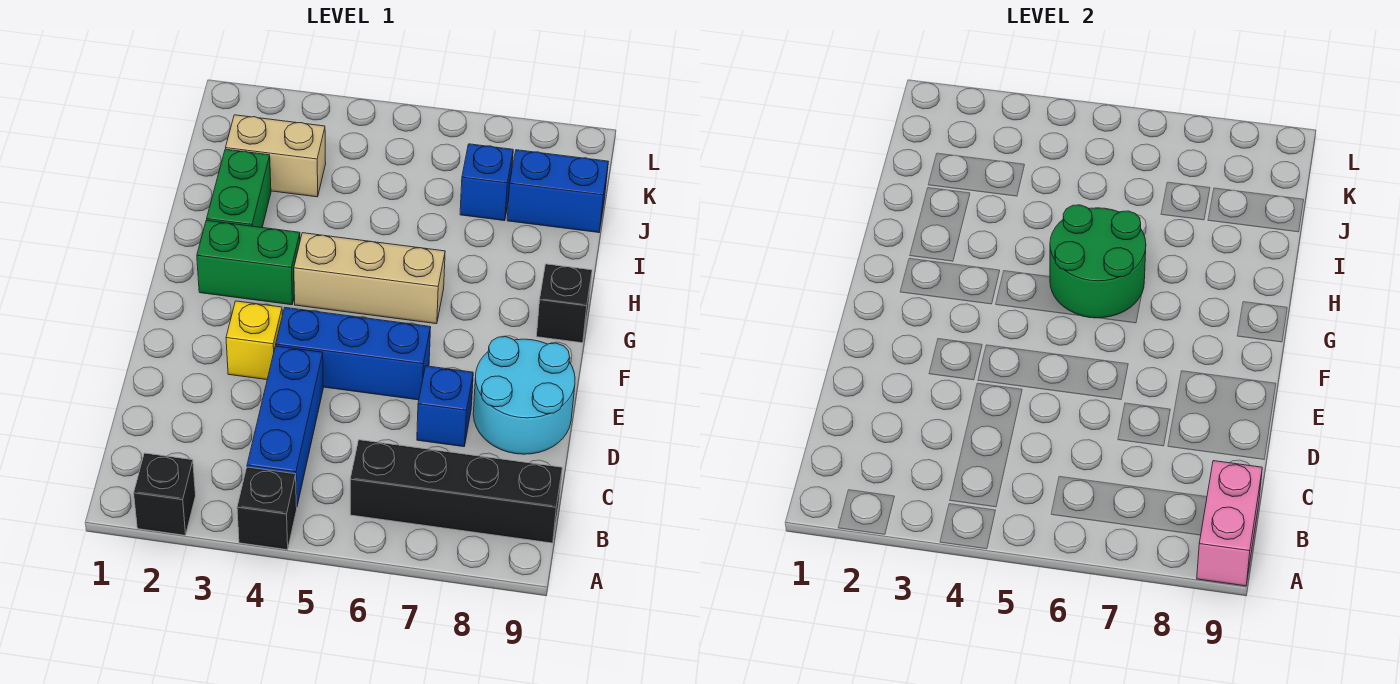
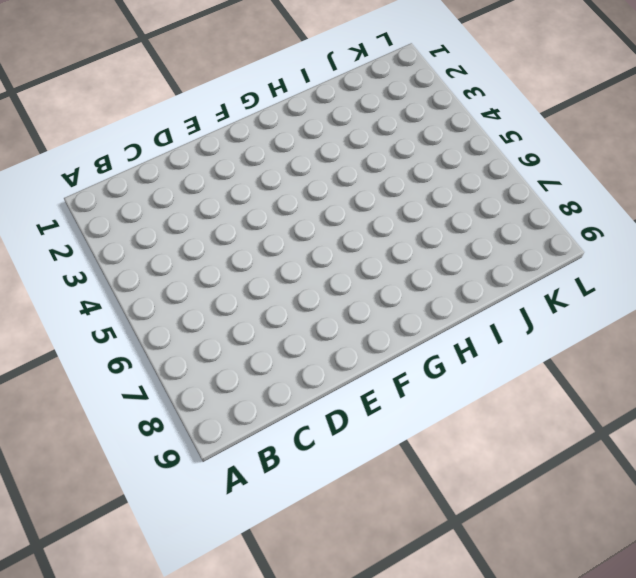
none -> black 1x1 brick [134,453,196,535]
none -> black 1x1 brick [237,467,297,550]
none -> blue 1x3 brick [247,346,323,507]

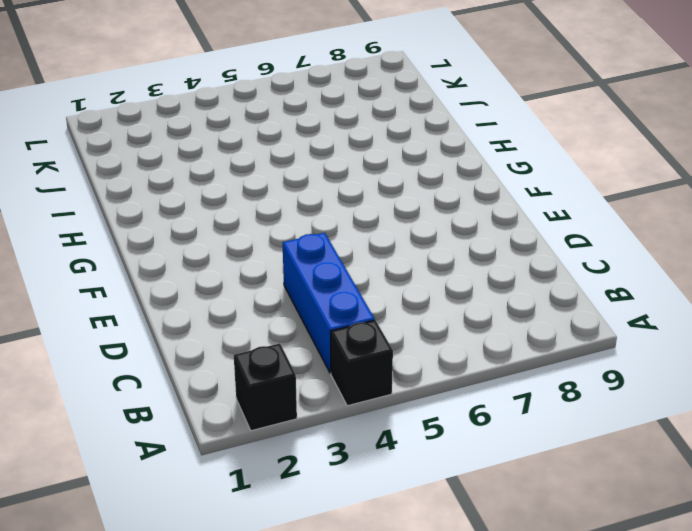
none -> black 1x4 brick [350,440,562,543]
none -> blue 1x1 brick [417,366,473,447]
none -> cyan 2x2 round brick [473,337,575,454]

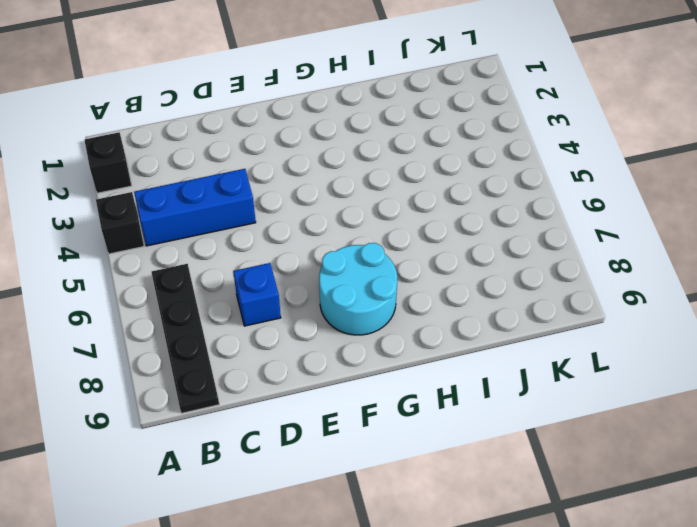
black 1x4 plate [151,264,219,413] -> black 1x4 brick [350,440,562,543]
cyan 2x2 round brick [319,243,397,335] -> cyan 2x2 round brick moved to [473,337,575,454]
none -> yellow 1x1 brick [226,301,282,380]
none -> blue 1x3 brick [276,308,431,400]
none -> green 1x2 brick [197,220,300,305]

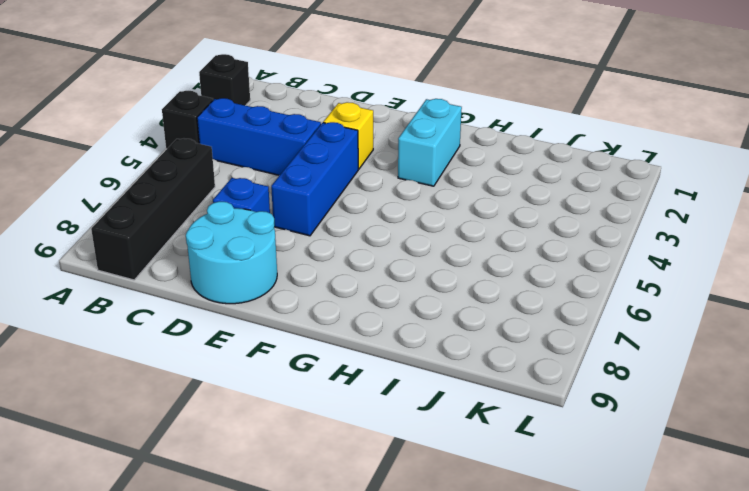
cyan 1x2 brick [398,99,462,186] -> green 1x2 brick [197,220,300,305]
none -> tan 1x3 brick [294,233,445,324]
none -> black 1x1 brick [536,264,592,343]
none -> green 1x2 brick [207,149,271,227]

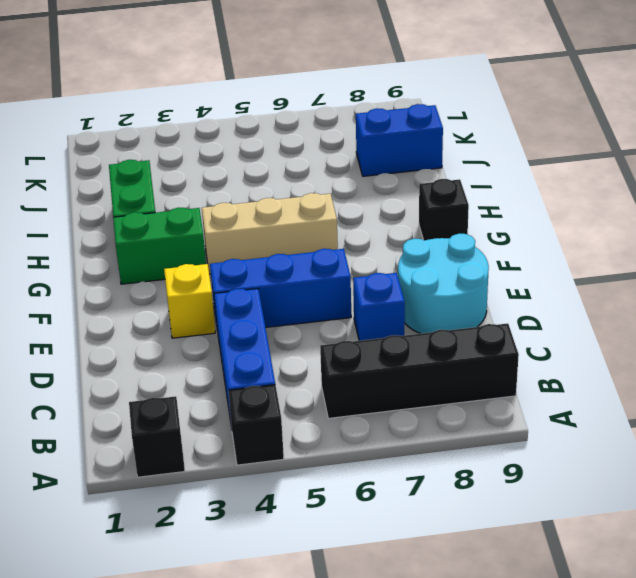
none -> tan 1x2 brick [226,115,326,197]
none -> blue 1x1 brick [460,144,513,221]
none -> pink 1x2 brick [1197,461,1262,586]

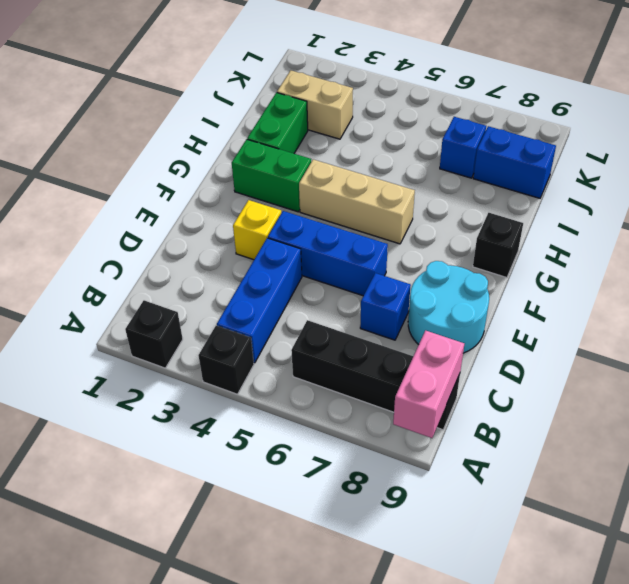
none -> green 2x2 round brick [1050,205,1146,318]

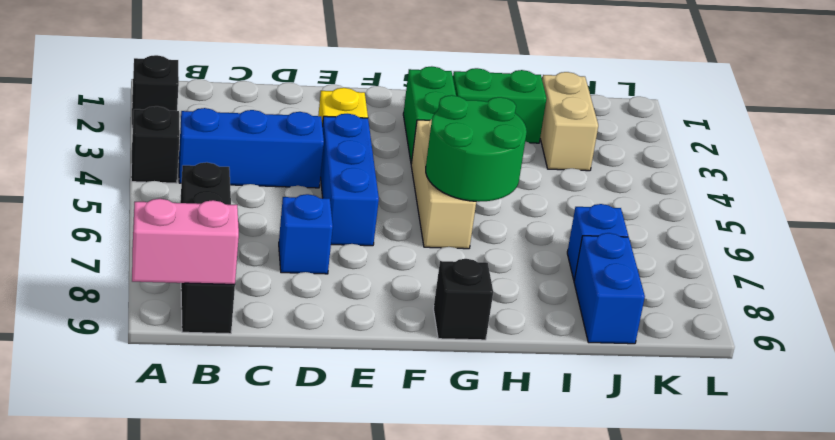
none -> cyan 2x2 round brick [473,337,575,454]

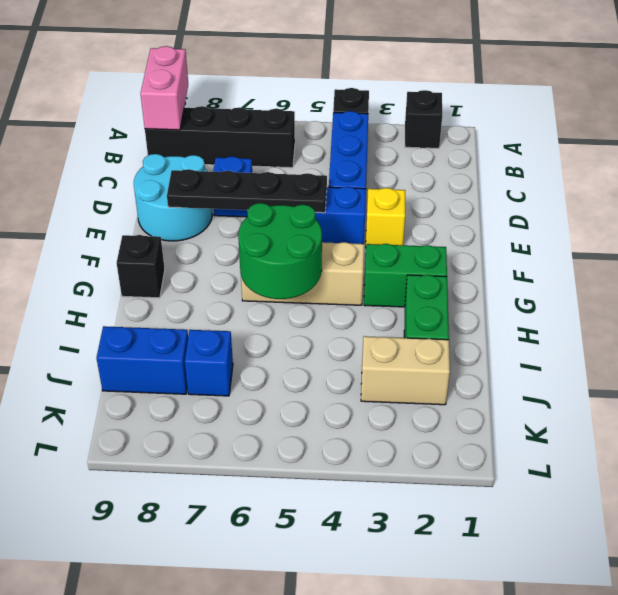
black 1x4 plate [167,169,327,213] -> none

